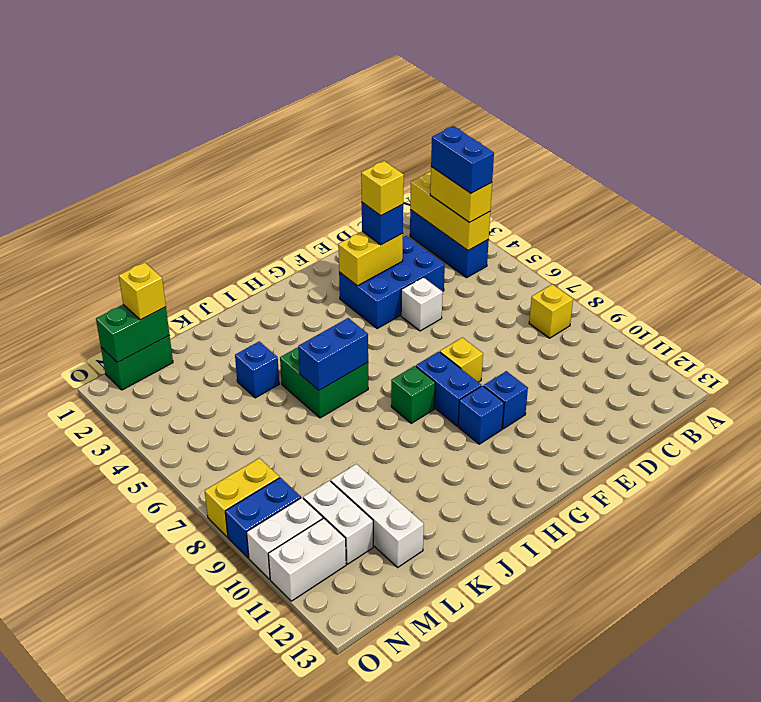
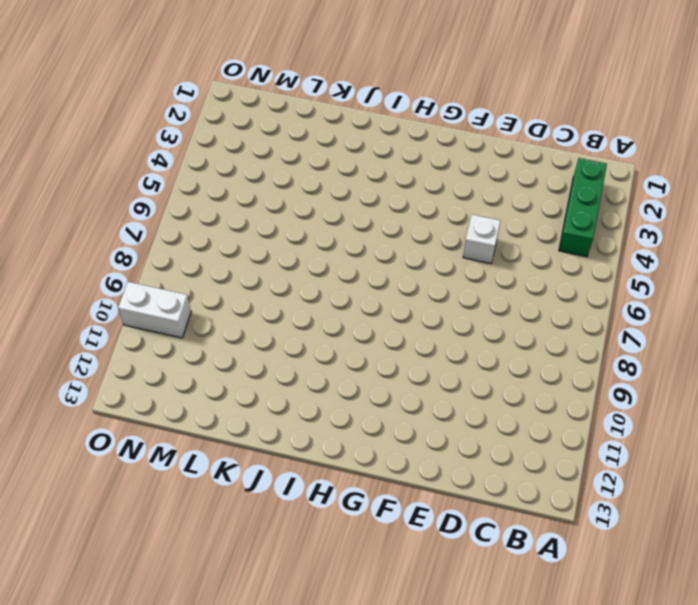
green 1x3 brick [559,158,607,257] -> blue 1x3 brick [410,210,489,278]
none -> yellow 1x1 brick [529,284,573,338]
none -> blue 2x3 brick [339,236,445,329]
none -> yellow 1x1 brick [440,338,483,382]

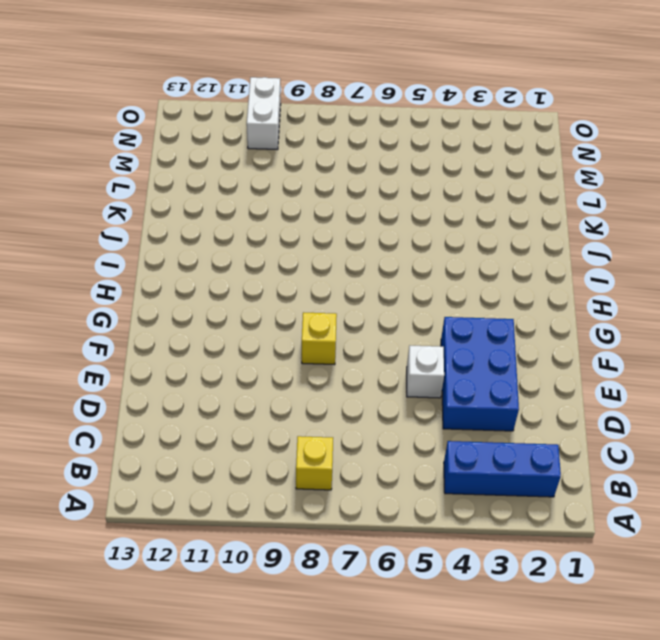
none -> blue 1x1 brick [484,371,528,429]
none -> blue 1x2 brick [416,352,481,426]
none -> blue 1x1 brick [458,386,504,444]

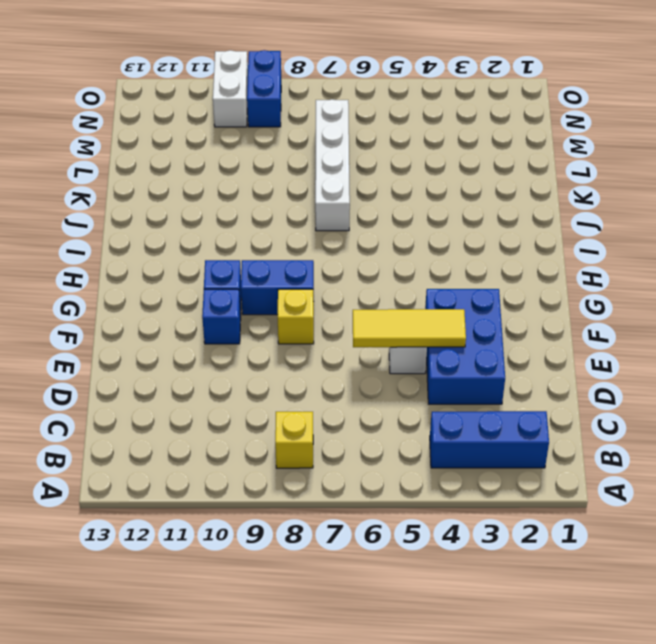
yellow 1x3 tile [353,309,466,347] -> none
white 1x4 brick [315,99,350,231] -> none
none -> green 1x1 brick [391,366,435,423]
none -> green 2x2 brick [280,348,368,418]
none -> blue 1x1 brick [235,341,279,398]

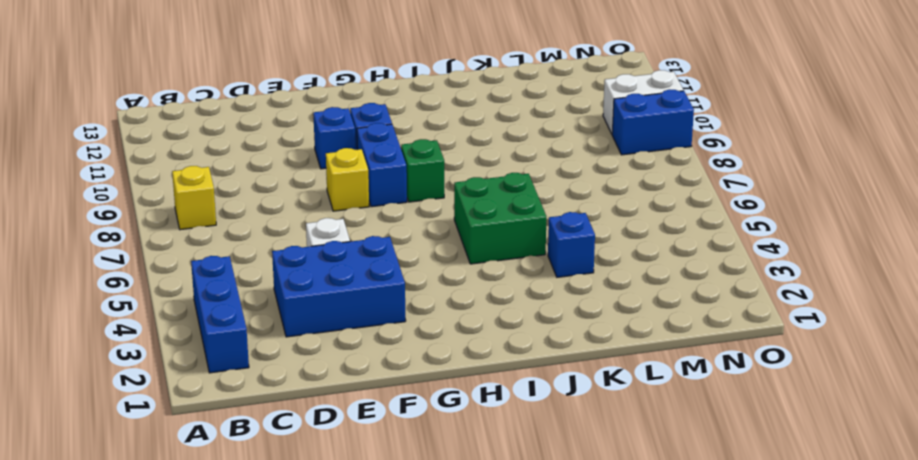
none -> white 1x3 brick [331,464,424,567]
none -> green 1x2 brick [101,336,173,390]
none -> white 1x2 brick [303,481,373,564]

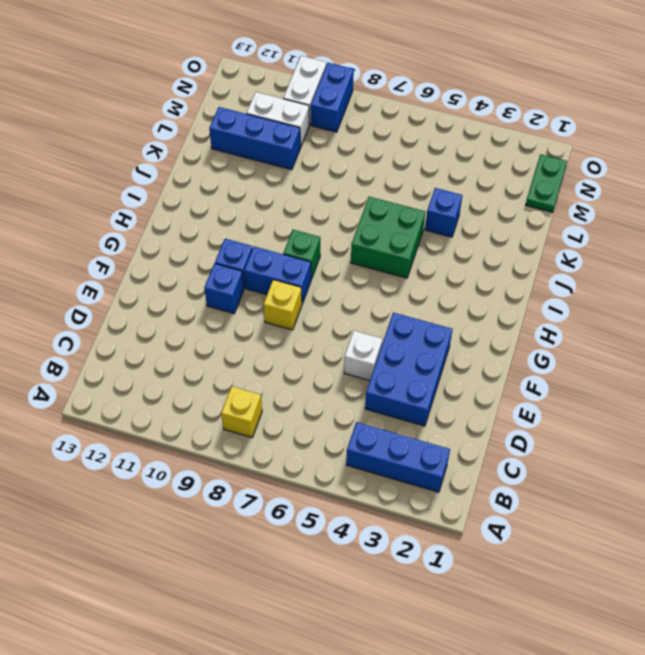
blue 1x3 brick [209,107,300,170] -> white 1x3 brick [331,464,424,567]
green 1x2 plate [526,154,567,212] -> green 1x2 brick [101,336,173,390]
none -> yellow 1x2 brick [205,458,279,537]
none -> white 1x2 brick [268,518,346,601]
none -> yellow 1x3 brick [410,172,490,251]

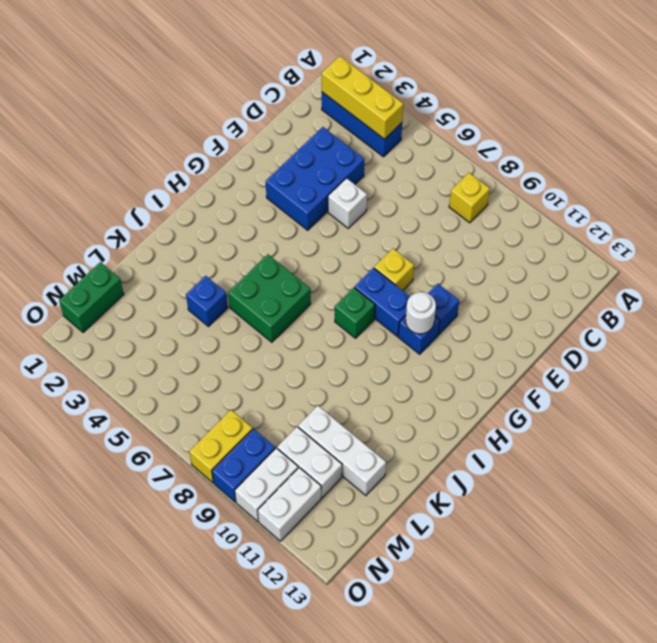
white 1x1 round brick [406,292,436,334] -> none
none -> yellow 1x2 brick [338,231,403,286]
none -> blue 1x2 brick [298,318,368,390]
none -> green 1x2 brick [96,305,170,363]

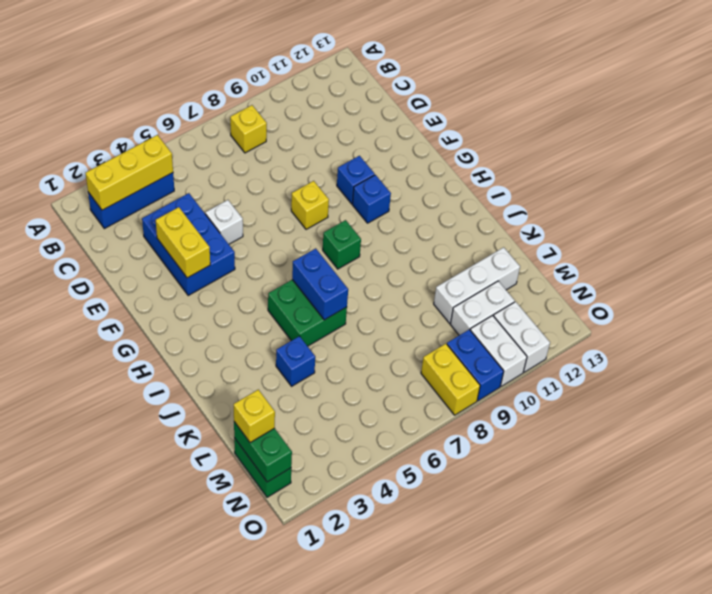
none -> blue 1x2 brick [416,352,481,426]
none -> yellow 1x2 brick [430,167,492,223]
none -> blue 1x1 brick [362,203,403,245]

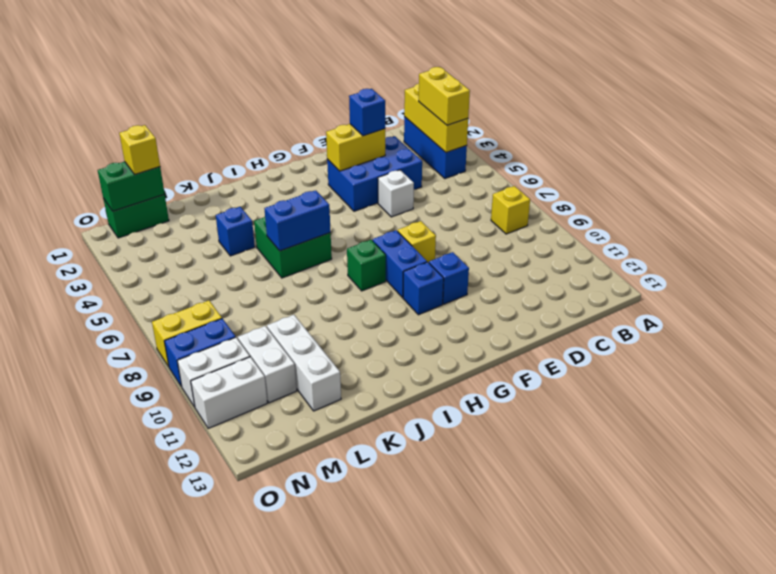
none -> blue 1x2 brick [431,126,494,193]
none -> yellow 1x1 brick [361,161,404,216]

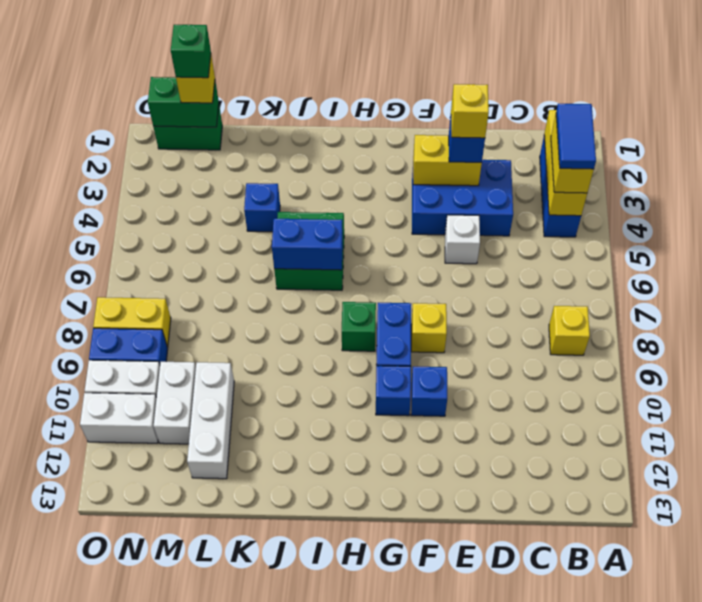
blue 1x2 tile [556,104,596,169] -> blue 1x2 brick [431,126,494,193]
green 1x1 brick [171,25,211,78] -> none

